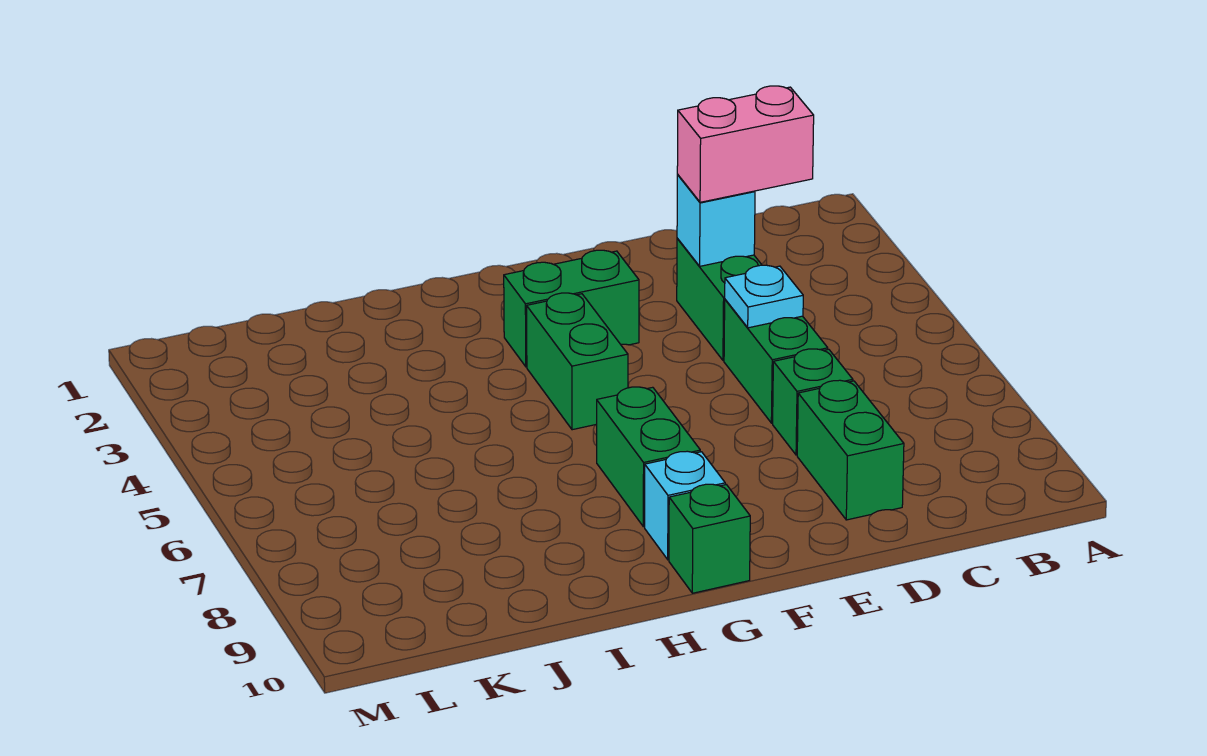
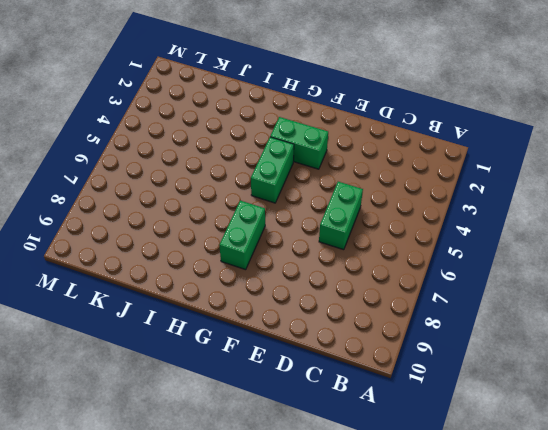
none -> green 1x2 brick [677,238,761,361]
none -> green 1x1 brick [773,349,853,455]
none -> green 1x2 brick [797,380,904,520]

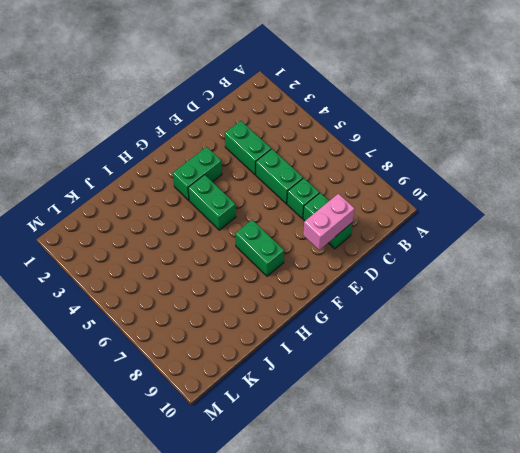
pink 1x2 brick [303,194,355,250] -> pink 1x2 brick moved to [677,86,814,202]
none -> cyan 1x1 brick [645,451,725,560]
none -> green 1x1 brick [669,484,750,593]
none -> cyan 1x1 brick [677,175,755,266]

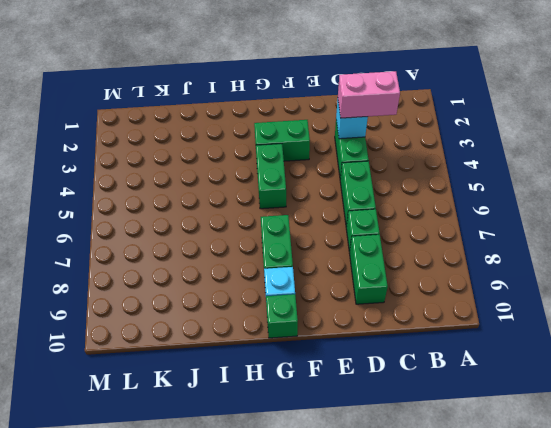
none -> cyan 1x1 plate [725,265,803,328]

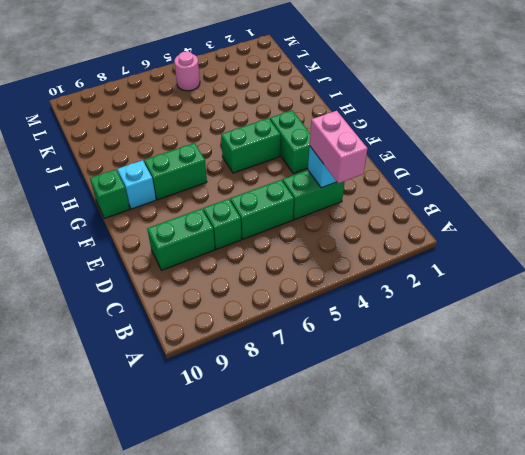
pink 1x1 round brick [174,51,200,91] -> none
none -> cyan 1x1 plate [725,265,803,328]

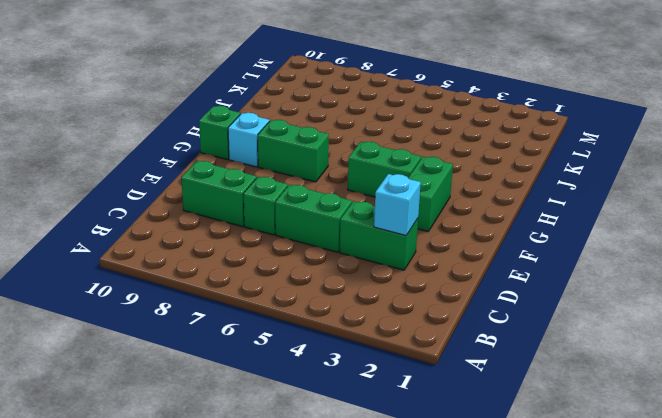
none -> cyan 1x1 plate [725,265,803,328]
none -> pink 1x2 brick [677,86,814,202]

